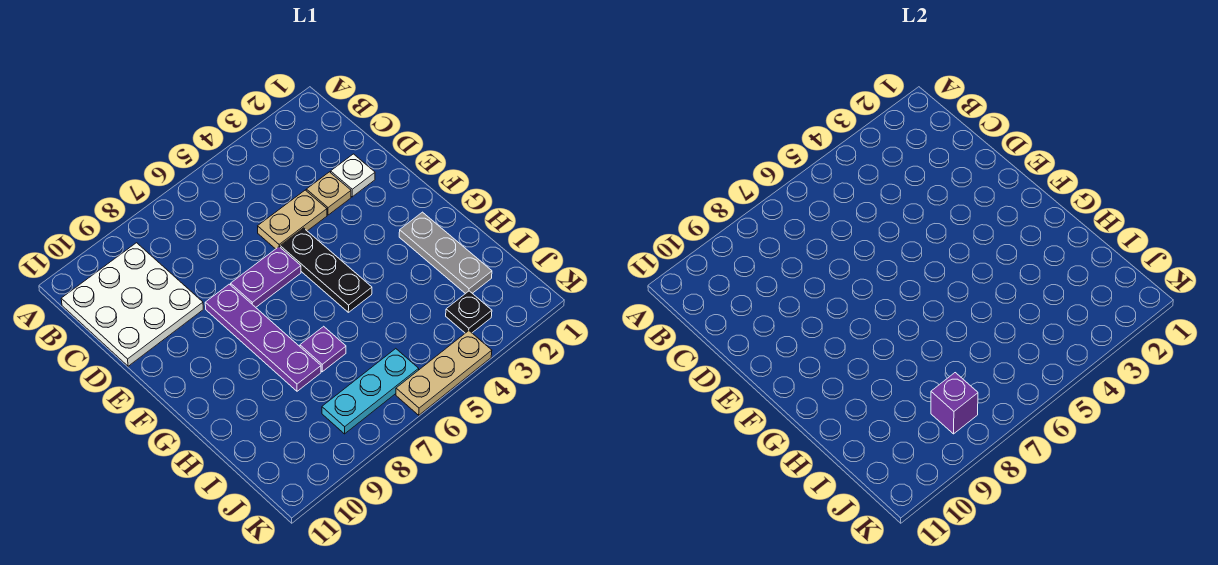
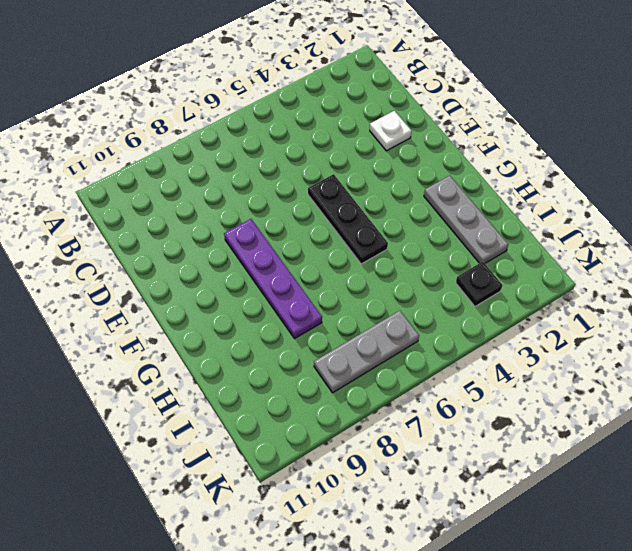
grey 1x3 plate [314,311,419,393] -> cyan 1x3 plate [322,349,419,434]
none -> white 3x3 plate [61,243,203,366]
none -> tan 1x1 plate [306,172,351,215]
none -> tan 1x2 plate [258,190,327,249]

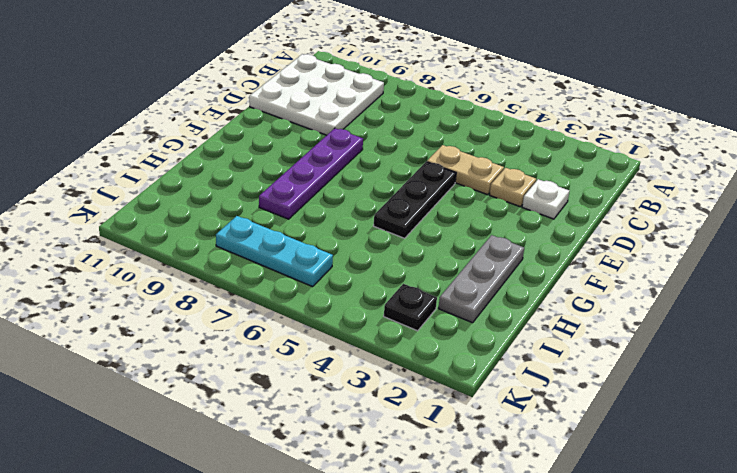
none -> purple 1x2 plate [231,247,301,307]
none -> purple 1x1 plate [300,326,346,372]
none -> tan 1x3 plate [396,331,492,415]

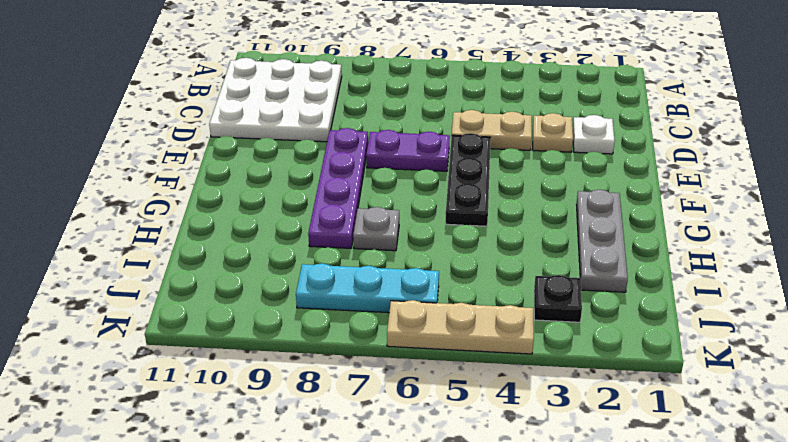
grey 1x1 plate [353,207,399,251] -> purple 1x1 plate [300,326,346,372]
none -> purple 1x1 brick [931,373,978,434]

